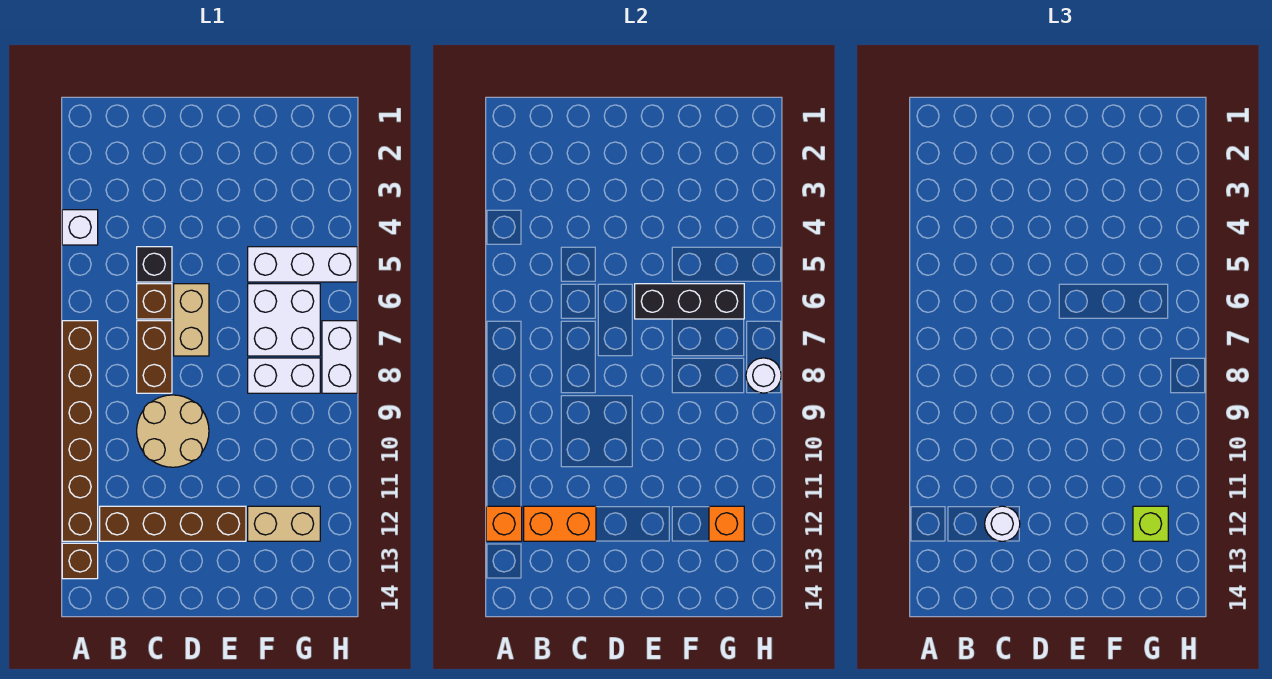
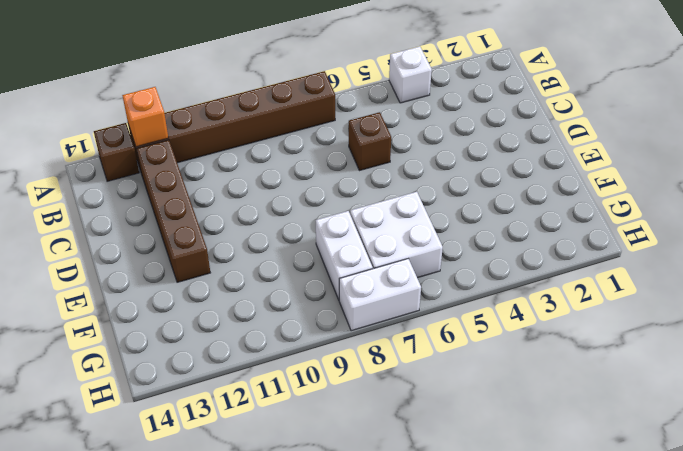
none -> black 1x1 brick [137,247,172,282]
none -> brown 1x2 brick [137,321,172,393]
none -> tan 2x2 round brick [137,395,209,467]

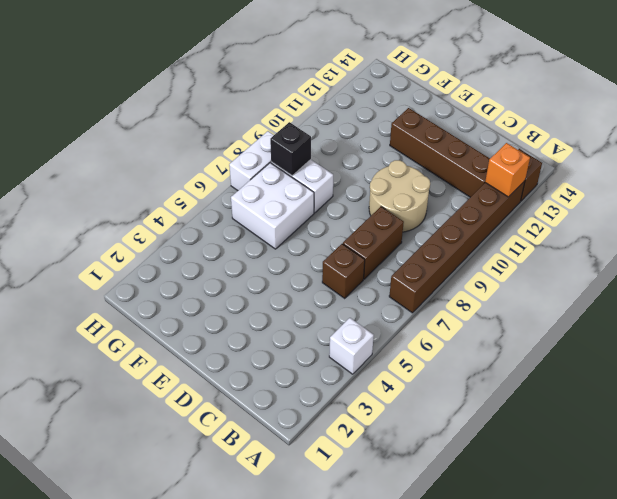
black 1x1 brick [270,122,311,175] -> black 1x1 brick moved to [137,247,172,282]
none -> tan 1x2 brick [174,284,209,356]
none -> white 1x3 brick [248,247,357,282]
none -> tan 1x2 brick [248,506,320,541]

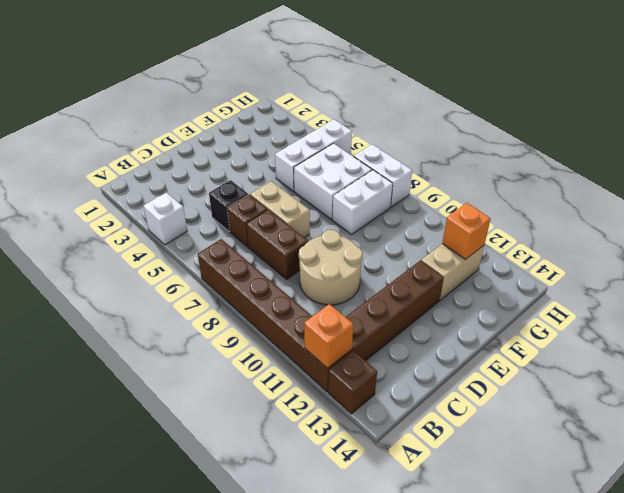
none -> orange 1x2 brick [524,506,596,541]
none -> black 1x3 brick [635,284,744,319]
none -> white 1x1 round brick [746,358,781,393]

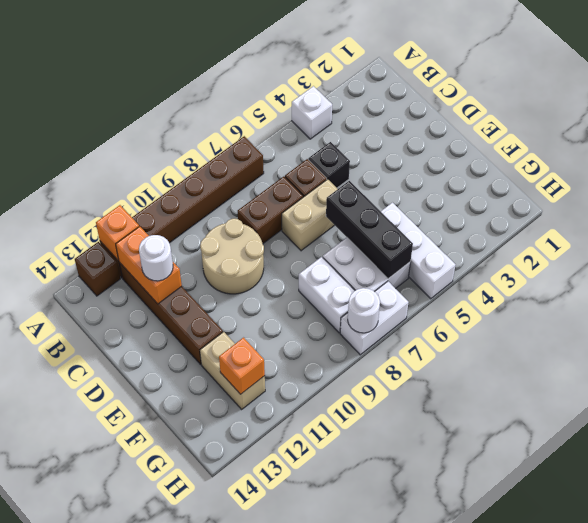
none -> lime 1x1 brick [1133,506,1168,541]

